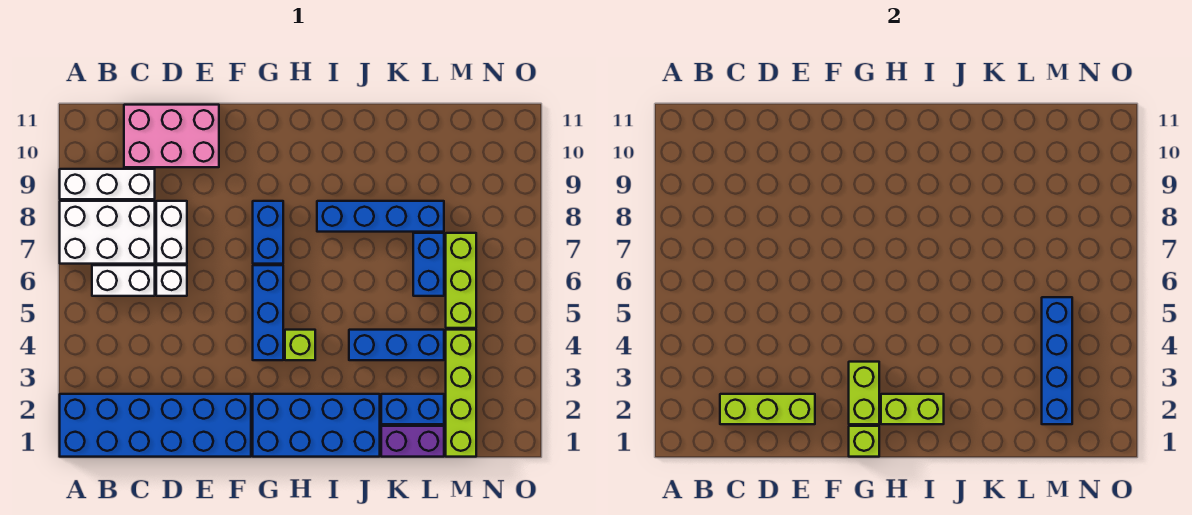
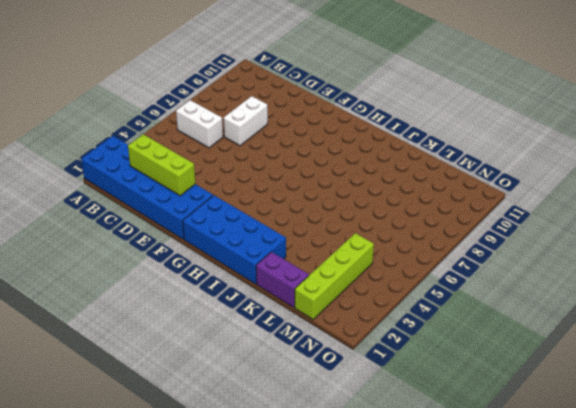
none -> white 2x3 brick [60,201,155,264]
none -> white 1x3 brick [60,169,155,199]
none -> pink 2x3 brick [124,105,219,167]

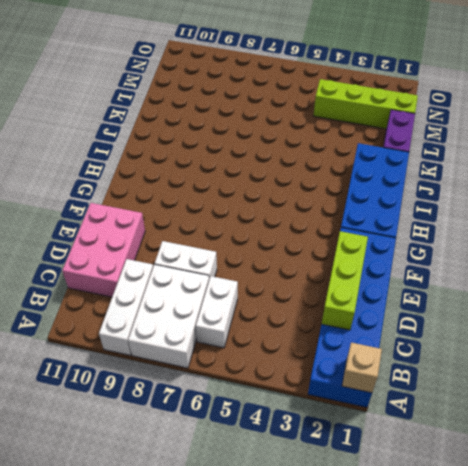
tan 1x1 brick [342,343,382,393] -> none
none -> white 1x1 brick [156,265,187,296]
none -> blue 1x3 brick [253,265,283,360]
none -> blue 1x2 brick [253,201,283,264]

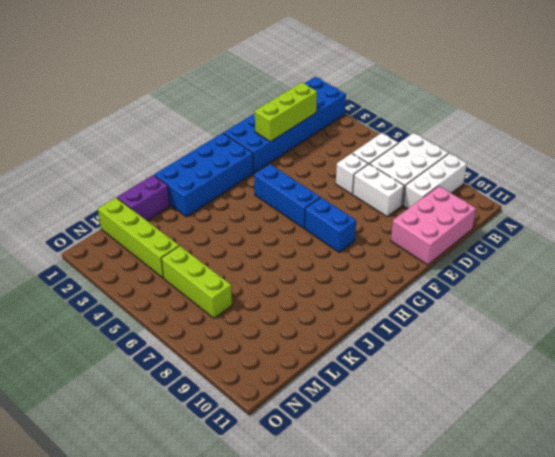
none -> lime 1x1 brick [285,330,315,360]
none -> blue 1x4 brick [317,201,444,232]
none -> blue 1x3 brick [349,330,444,360]

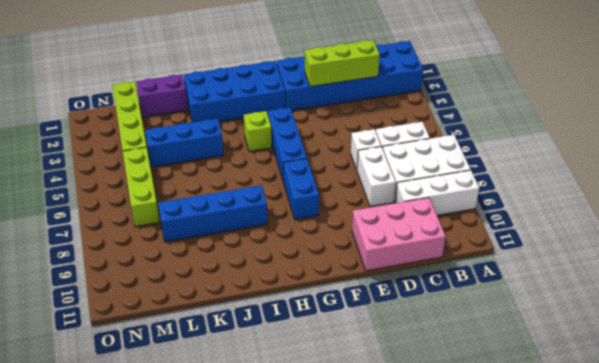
none -> blue 1x2 brick [381,394,444,424]
none -> blue 1x2 brick [413,233,444,296]
none -> lime 1x1 brick [849,426,879,457]

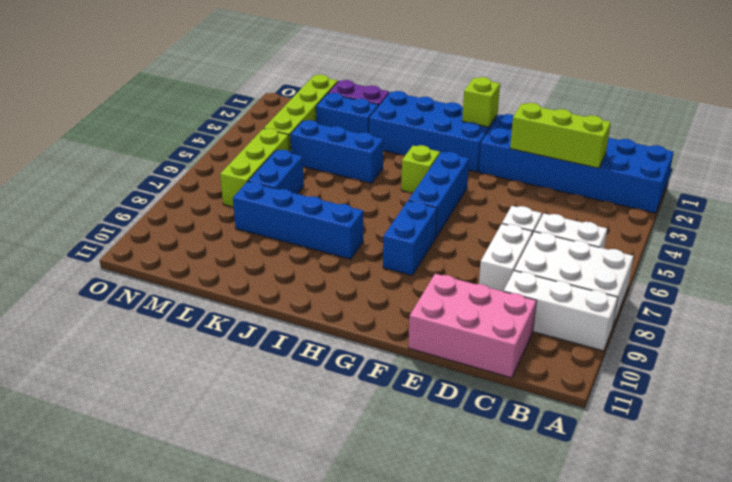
none -> lime 1x2 brick [849,362,879,424]
none -> lime 1x2 brick [881,394,944,424]
none -> blue 1x4 brick [1042,297,1072,424]

